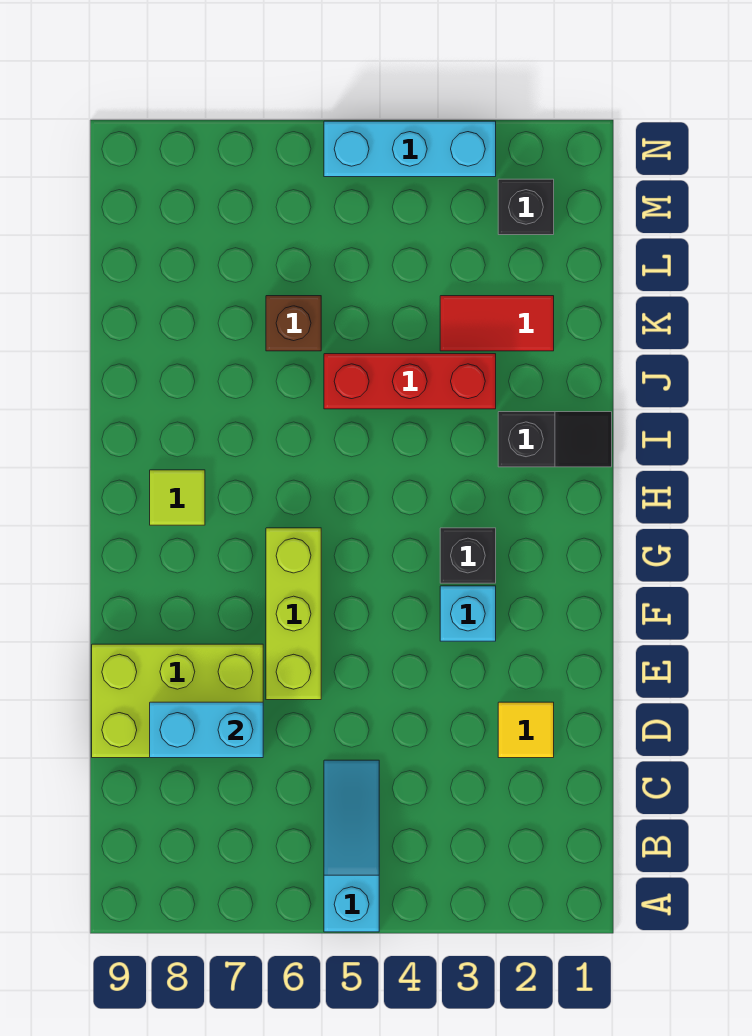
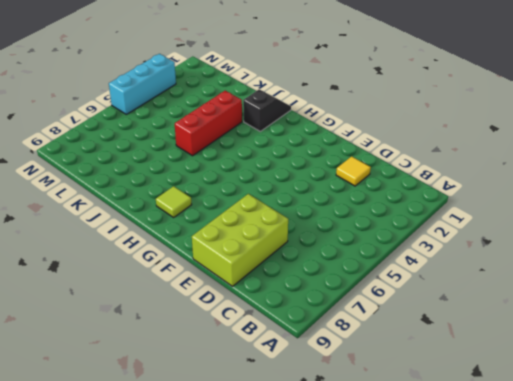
none -> cyan 1x3 slope [324,760,379,932]
none -> lime 1x3 brick [266,528,321,700]
none -> cyan 1x1 brick [440,586,496,641]

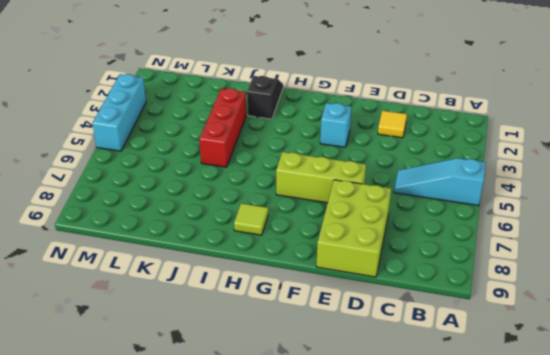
none -> black 1x1 brick [440,528,496,583]
none -> red 1x2 tile [440,296,554,351]
none -> brown 1x1 brick [266,296,321,351]

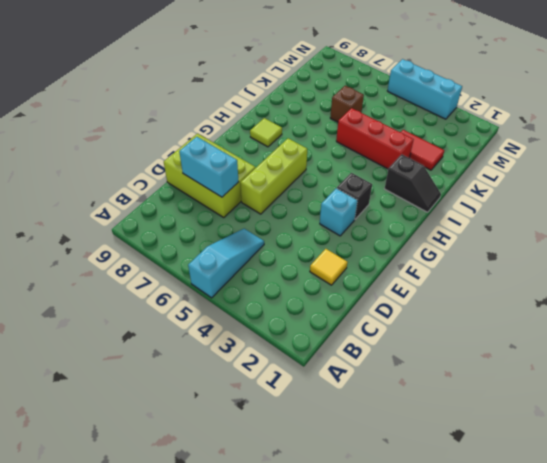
none -> black 1x1 brick [498,179,554,235]

